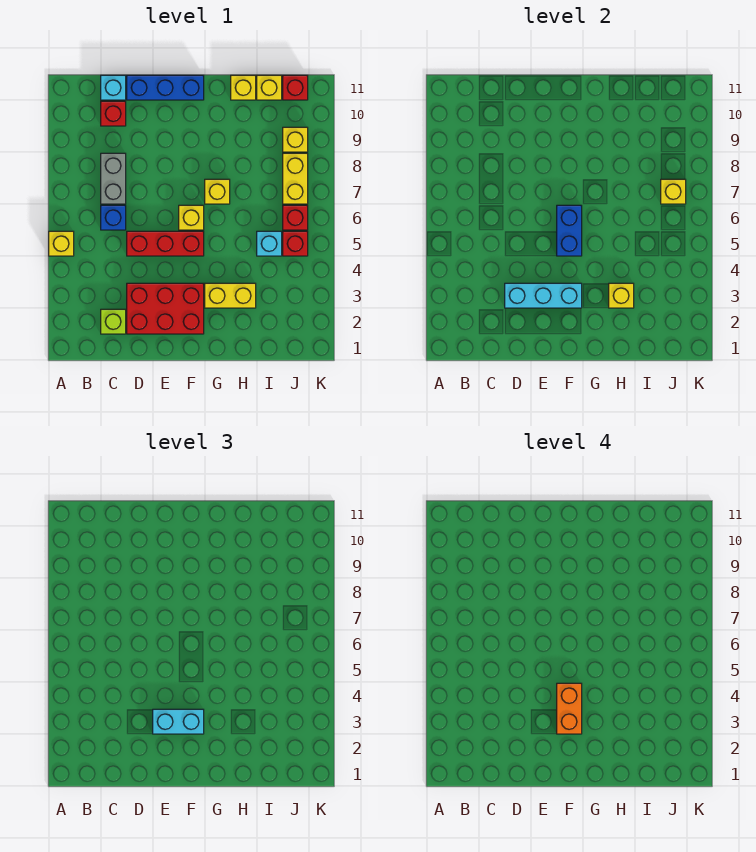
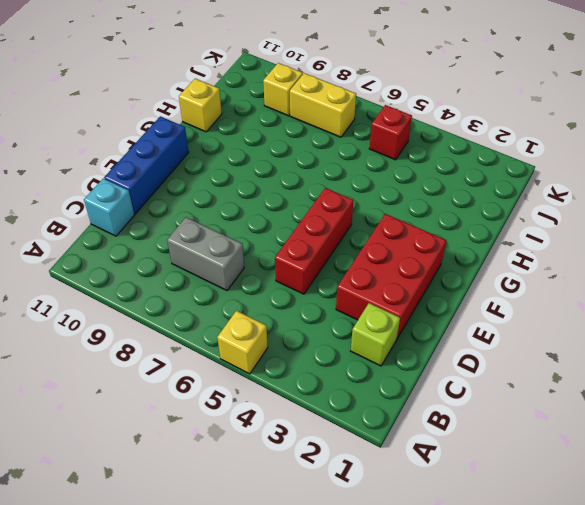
none -> blue 1x1 brick [101,205,126,230]
none -> red 1x1 brick [101,101,126,126]
none -> yellow 1x1 brick [179,205,204,230]

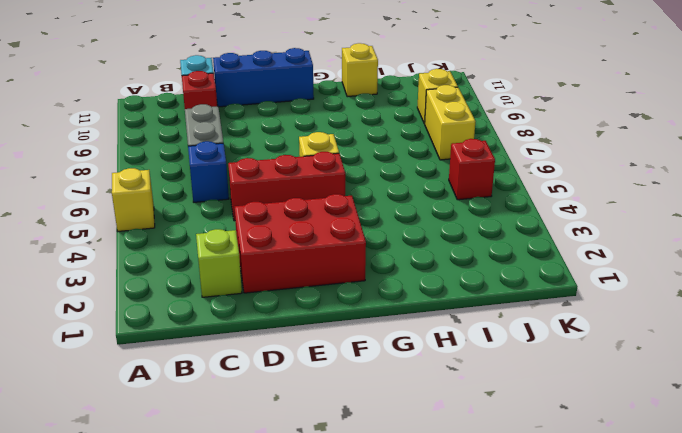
none -> yellow 1x2 brick [205,283,256,308]
none -> yellow 1x1 brick [205,179,230,204]
none -> cyan 1x1 brick [257,231,282,256]

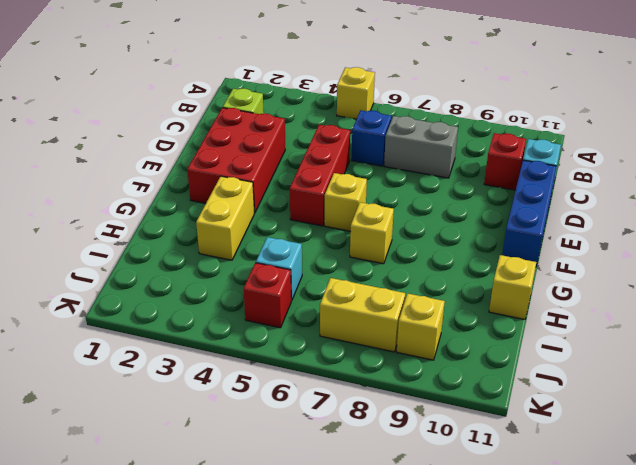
none -> yellow 1x1 brick [257,75,282,100]
none -> red 1x1 brick [283,205,308,230]
none -> red 1x1 brick [283,75,308,100]

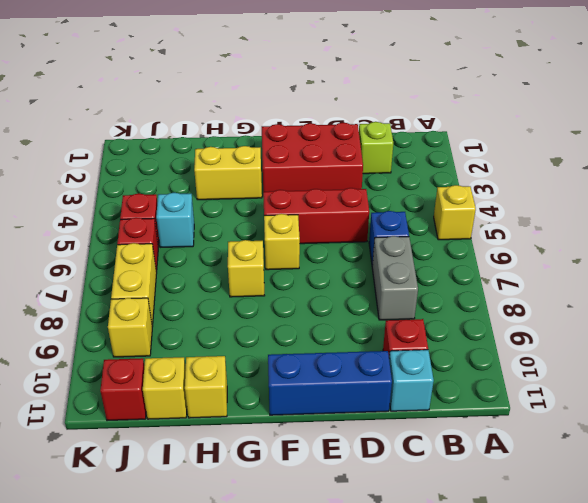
none -> cyan 1x3 brick [505,283,582,308]
none -> blue 1x2 brick [557,205,582,256]
none -> yellow 1x1 brick [609,283,634,308]

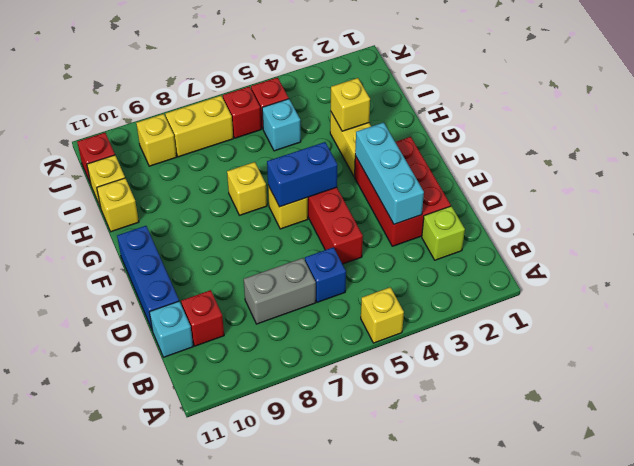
none -> yellow 1x1 brick [661,179,686,204]
none -> cyan 1x2 brick [153,709,204,734]
none -> orange 1x2 brick [557,683,582,734]

